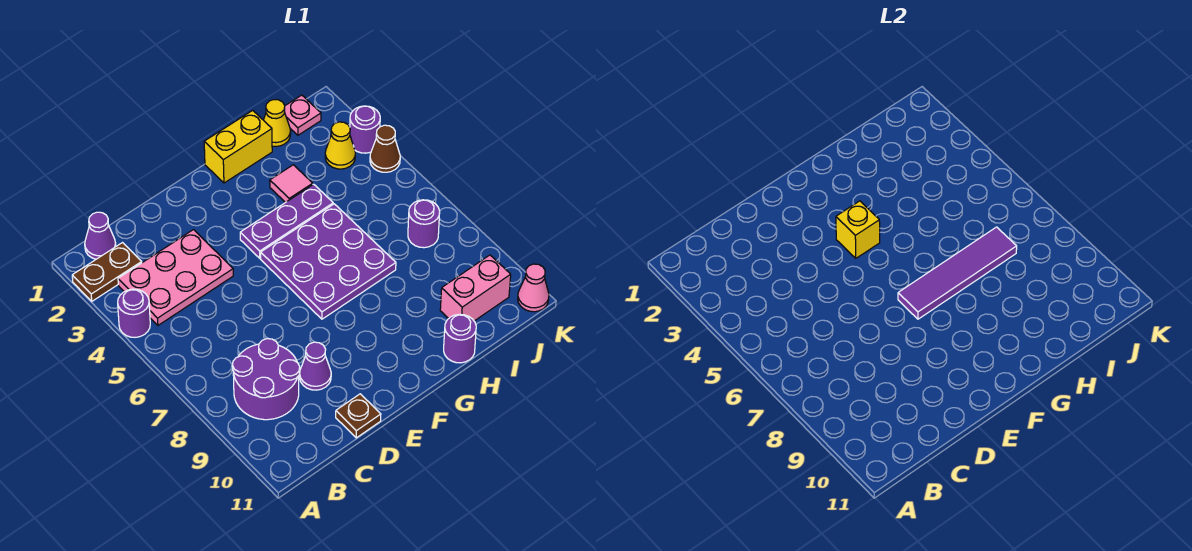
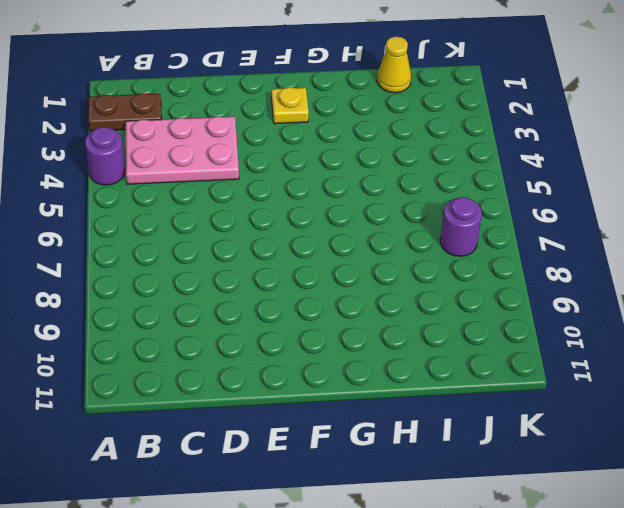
yellow 1x1 plate [271,87,309,124] -> none
none -> purple 1x1 cone [85,212,116,259]
none -> purple 2x2 round brick [232,339,300,420]
none -> purple 1x1 cone [300,342,331,390]

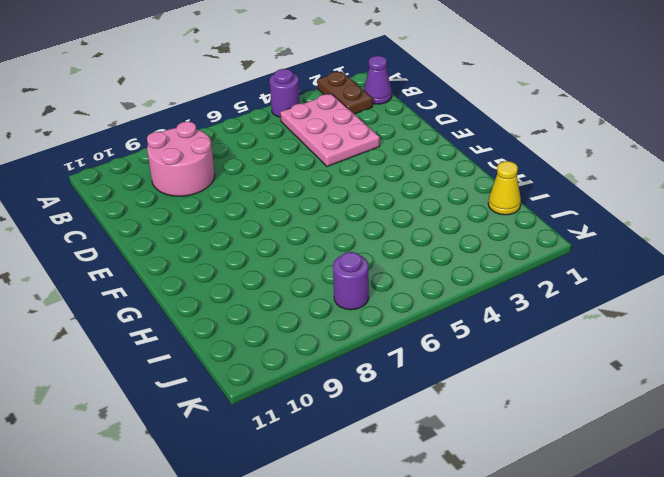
pink 2x2 round brick [147,122,215,196] -> purple 2x2 round brick [232,339,300,420]
none -> purple 1x1 cone [300,342,331,390]
none -> brown 1x1 plate [336,394,381,438]
none -> purple 1x3 plate [240,184,333,258]

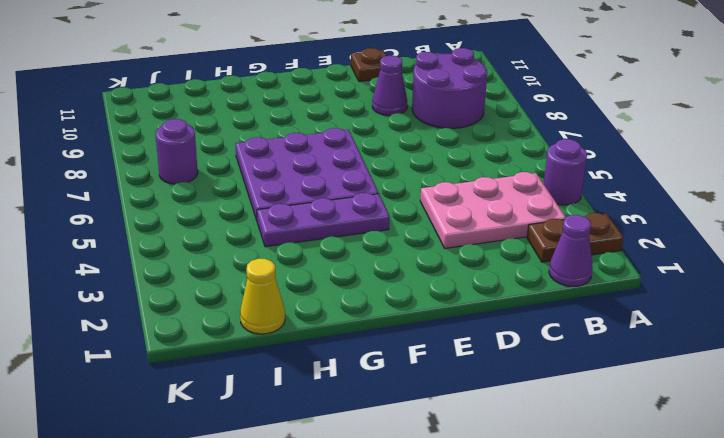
none -> yellow 1x2 brick [204,110,272,183]
none -> pink 1x1 tile [270,165,313,203]
none -> purple 1x1 round brick [444,314,476,363]

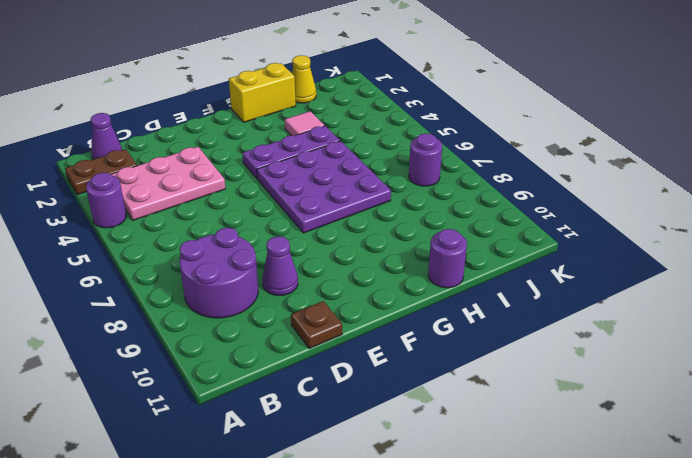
none -> pink 1x2 brick [440,255,511,321]
none -> pink 1x1 plate [285,95,321,135]
none -> yellow 1x1 cone [325,122,355,169]

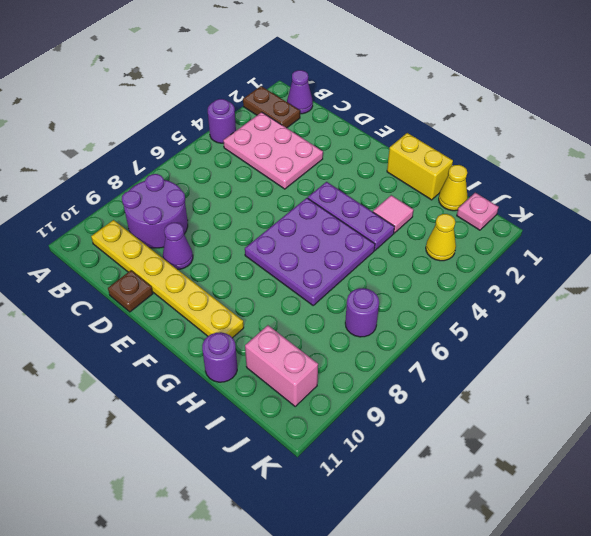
yellow 1x6 plate [91,220,244,338] -> none
none -> purple 1x1 round brick [350,106,380,153]
none -> brown 1x1 cone [370,125,400,172]
none -> pink 1x1 cone [518,264,549,312]

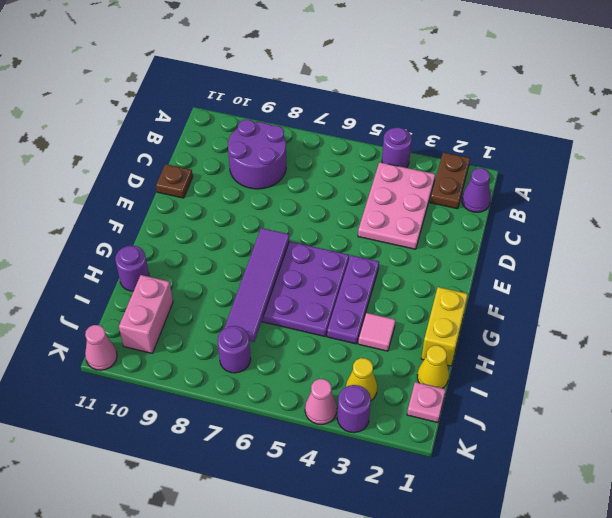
pink 1x1 cone [305,379,337,425] -> brown 1x1 cone [370,125,400,172]
none -> purple 1x1 cone [300,342,331,390]
none -> yellow 1x1 brick [836,201,880,258]

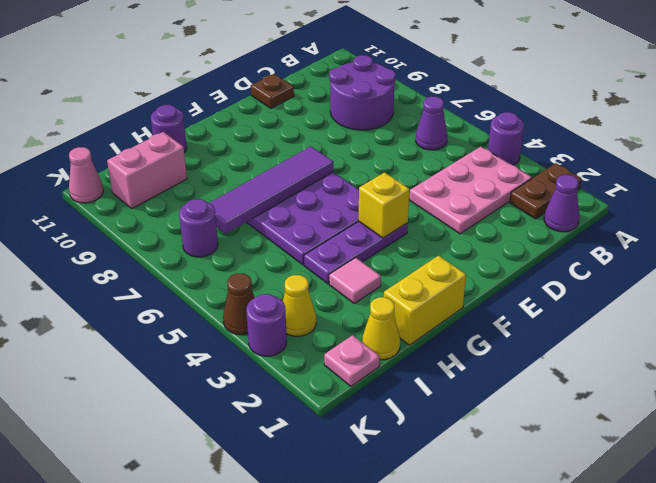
purple 1x1 cone [416,97,447,150] -> purple 1x1 cone moved to [300,342,331,390]

